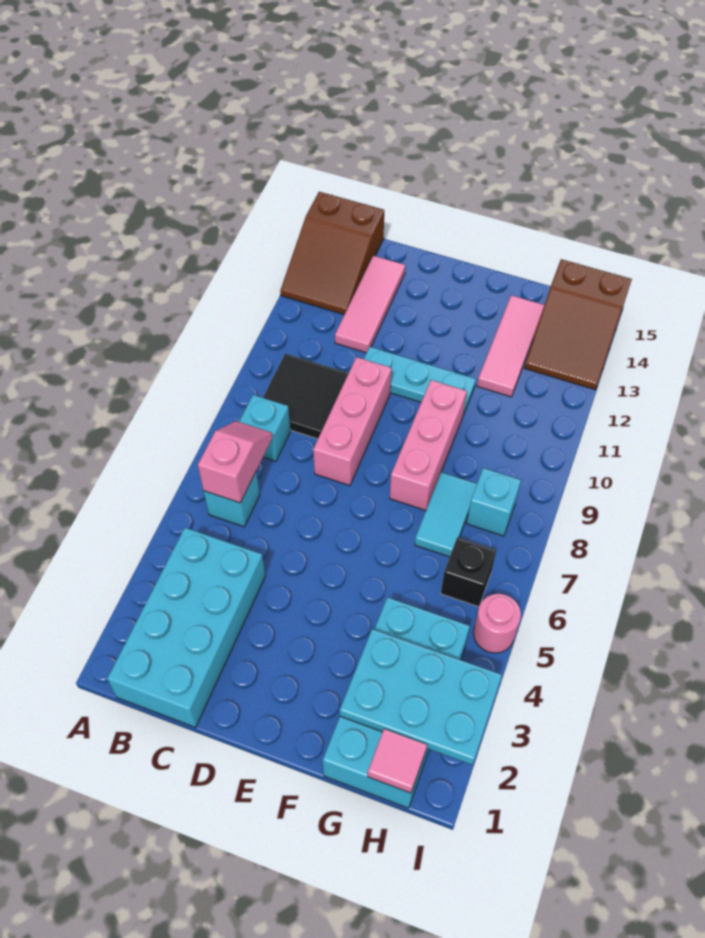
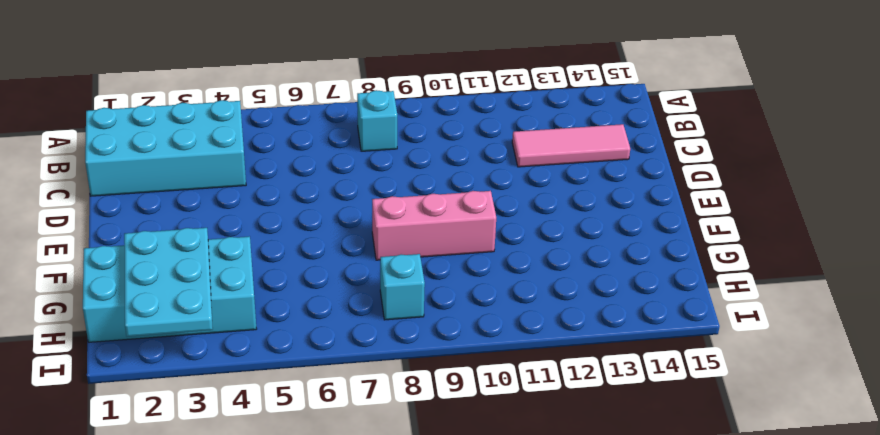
none -> brown 2x3 slope [280,192,384,315]
none -> cyan 1x1 brick [204,472,260,527]
none -> black 2x2 tile [263,354,349,439]

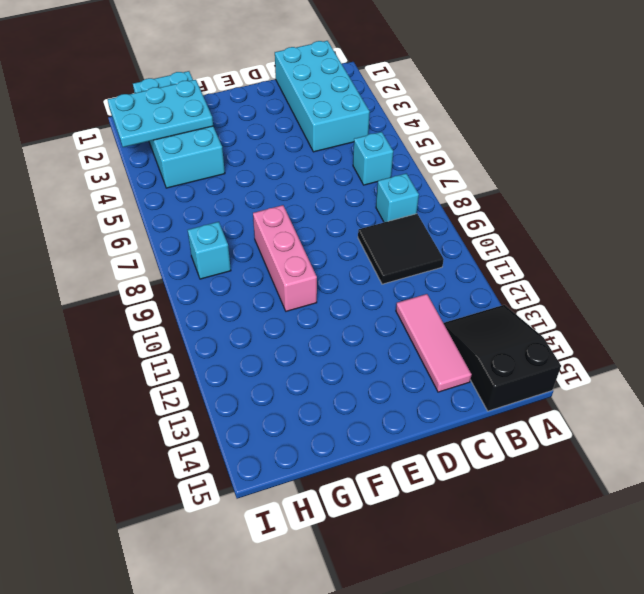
black 2x3 slope [444,305,561,411] -> brown 2x3 slope [280,192,384,315]
none -> pink 1x3 brick [313,357,391,486]
none -> cyan 1x3 plate [364,347,476,415]
none -> cyan 1x2 tile [415,472,477,557]

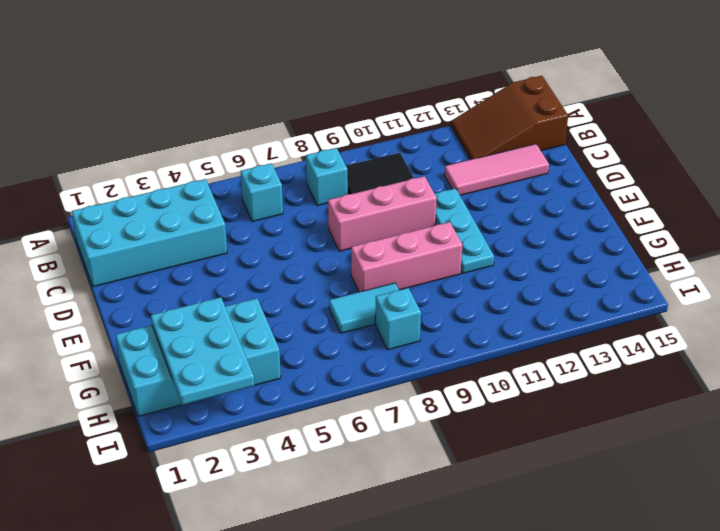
none -> pink 1x3 tile [477,295,544,397]
none -> black 1x1 brick [441,537,496,607]
none -> brown 2x3 slope [524,259,632,390]

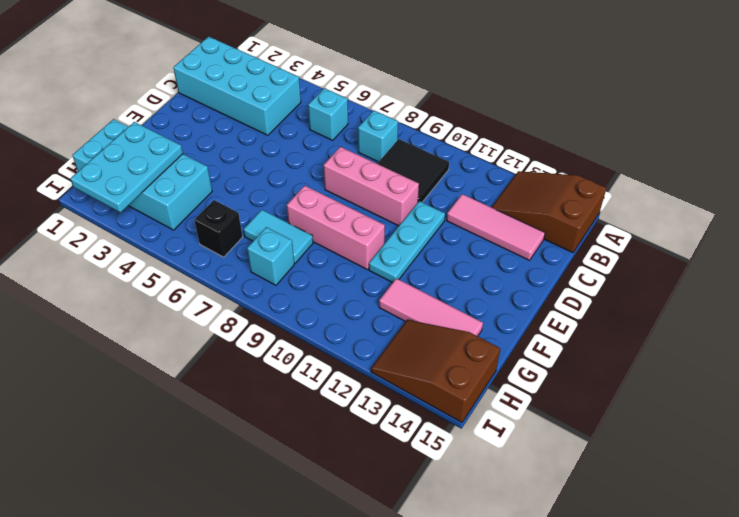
none -> pink 1x1 round brick [473,594,521,653]
none -> pink 1x2 slope [198,421,272,503]
none -> pink 1x1 tile [368,729,427,793]

